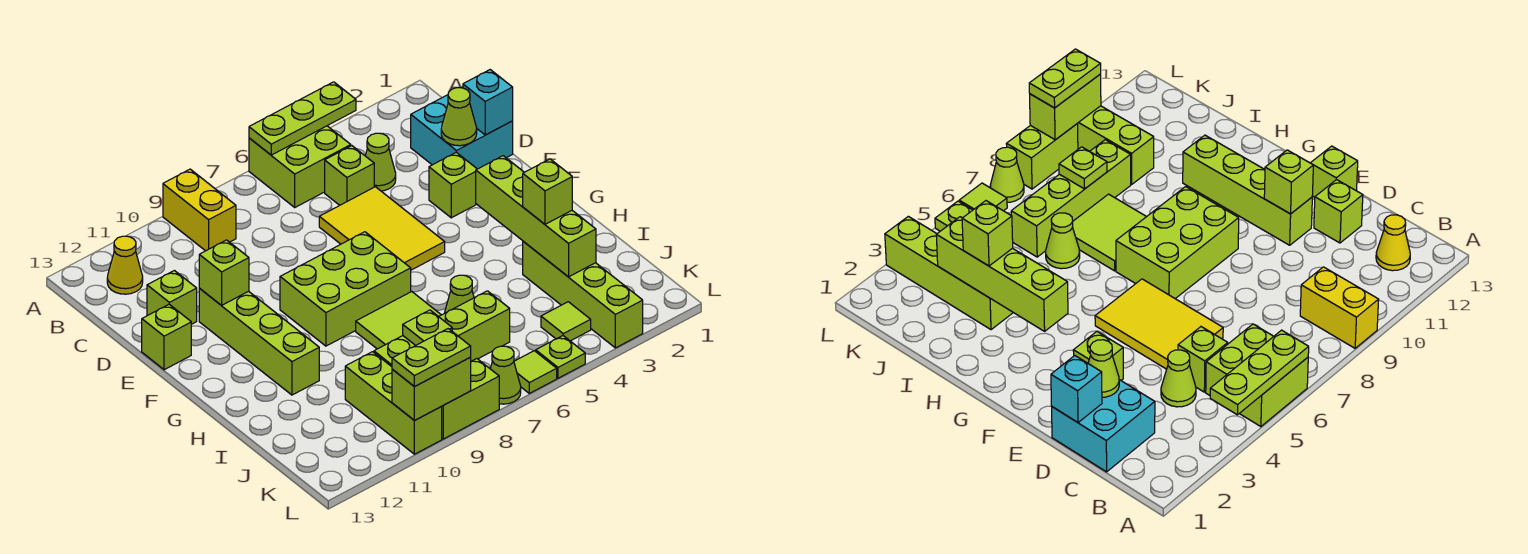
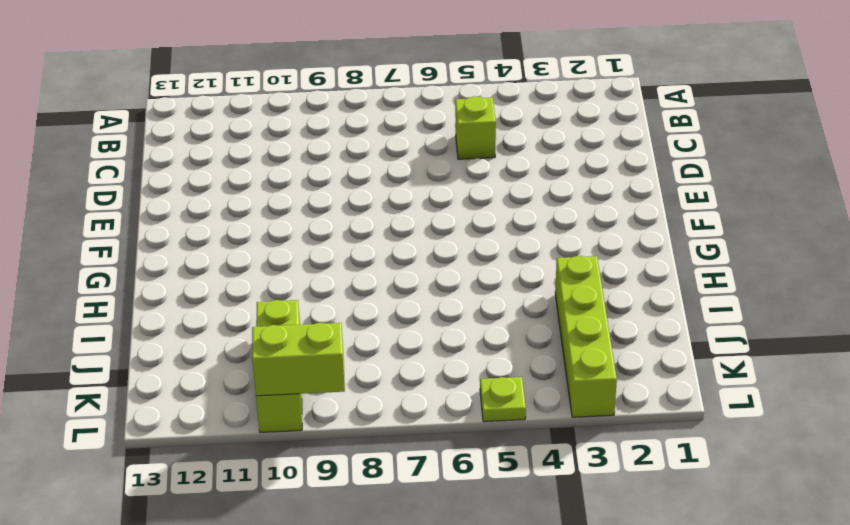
none -> lime 2x2 brick [249,126,351,207]
none -> yellow 1x2 brick [163,169,236,251]
none -> yellow 1x1 cone [107,236,143,294]
none -> cyan 2x2 brick [411,87,513,169]

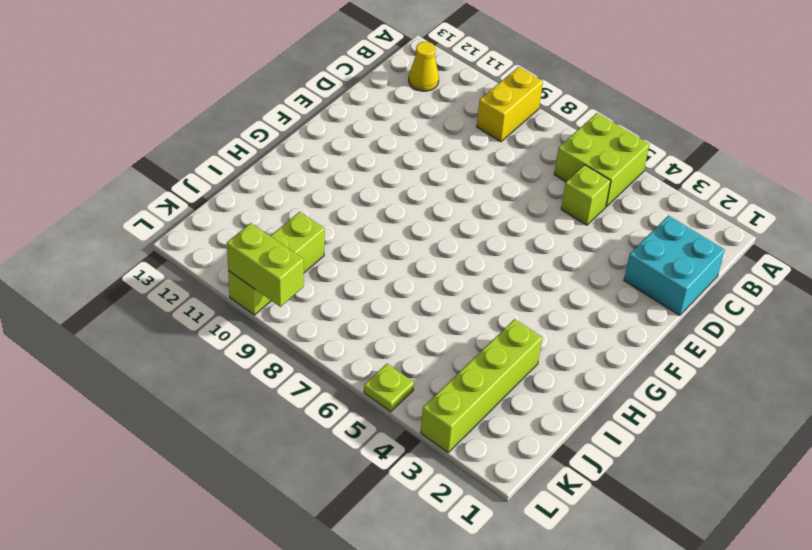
none -> lime 1x1 cone [365,133,396,191]
none -> yellow 2x3 tile [319,187,445,270]
none -> lime 1x1 brick [147,271,197,324]
none -> lime 1x1 brick [429,152,477,218]

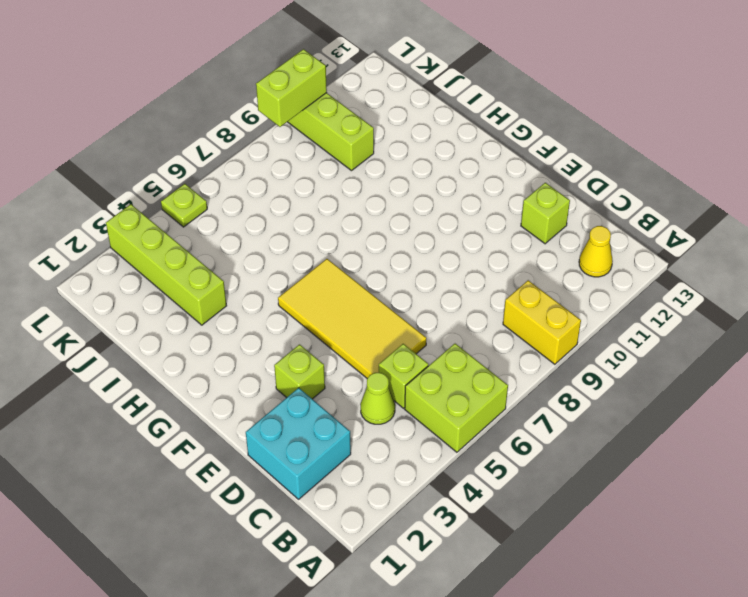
yellow 2x4 tile [278,259,426,379] -> yellow 2x3 tile [319,187,445,270]
none -> lime 1x4 brick [199,288,319,395]
none -> lime 1x1 brick [142,304,191,370]
none -> lime 2x3 brick [280,232,411,346]
none -> lime 2x2 tile [356,291,441,349]

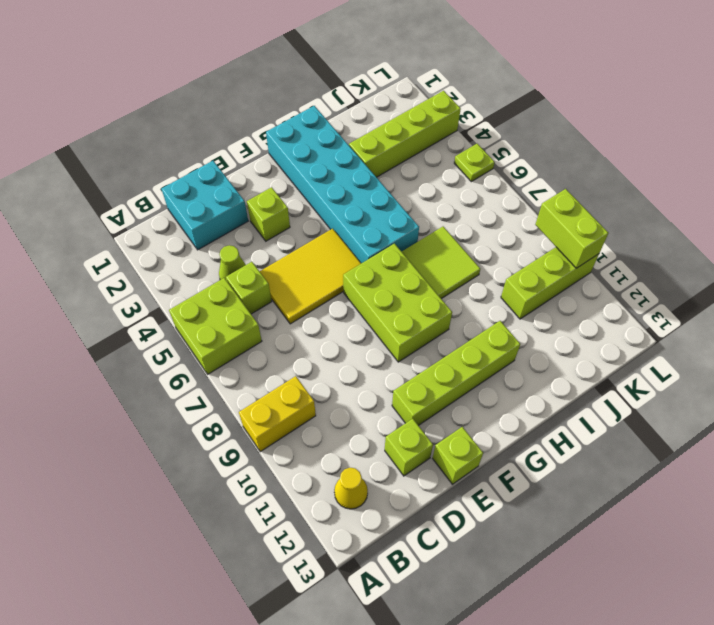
cyan 2x6 brick [266,106,419,263] -> none
none -> lime 1x1 cone [445,275,474,313]
none -> lime 1x4 brick [374,291,510,367]
none -> lime 1x1 tile [541,302,591,341]
none -> lime 1x1 tile [514,351,557,393]

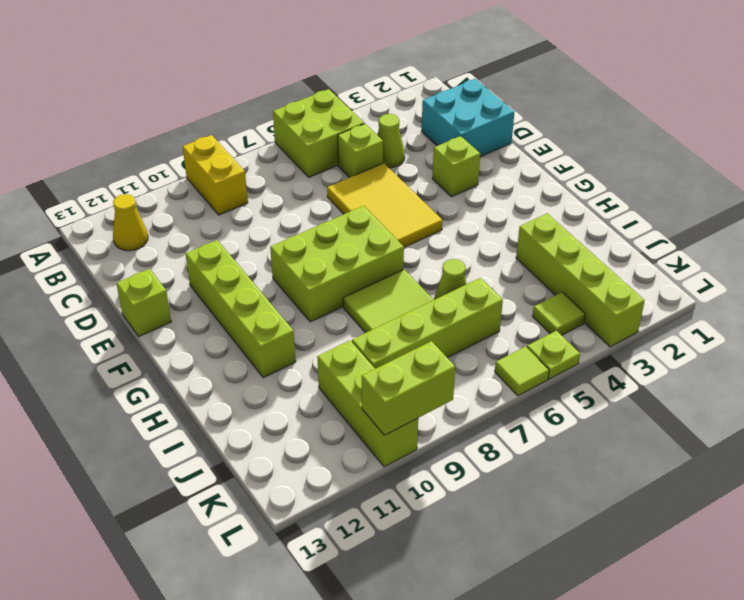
none -> lime 1x1 brick [147,271,197,324]
none -> lime 1x1 cone [490,346,521,404]
none -> lime 1x2 brick [441,359,499,439]
none -> lime 1x3 plate [249,82,356,155]

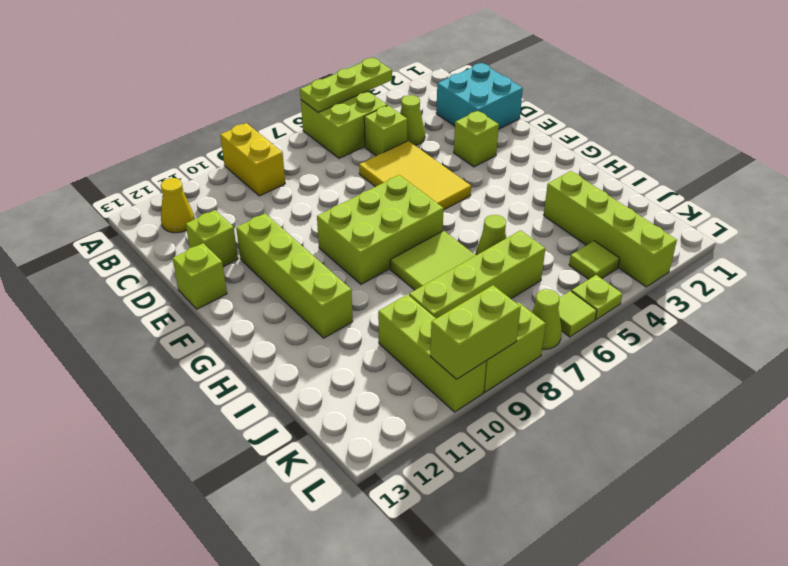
none -> cyan 1x1 brick [463,70,513,135]
none -> lime 1x1 cone [441,88,477,146]
none -> lime 1x1 brick [199,240,249,305]
none -> lime 1x4 brick [476,156,596,277]

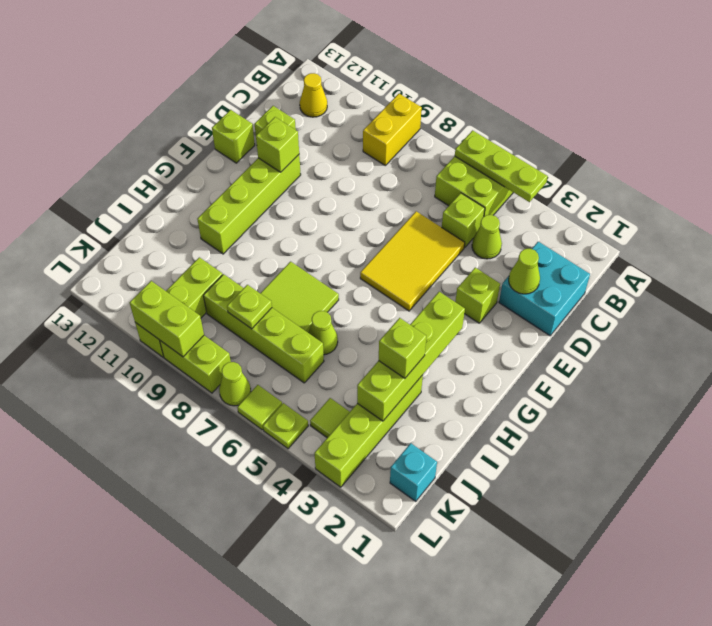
cyan 1x1 brick [390,443,437,501] -> cyan 1x1 brick moved to [463,70,513,135]
none -> lime 2x3 brick [280,232,411,346]
none -> lime 1x2 plate [392,329,471,387]

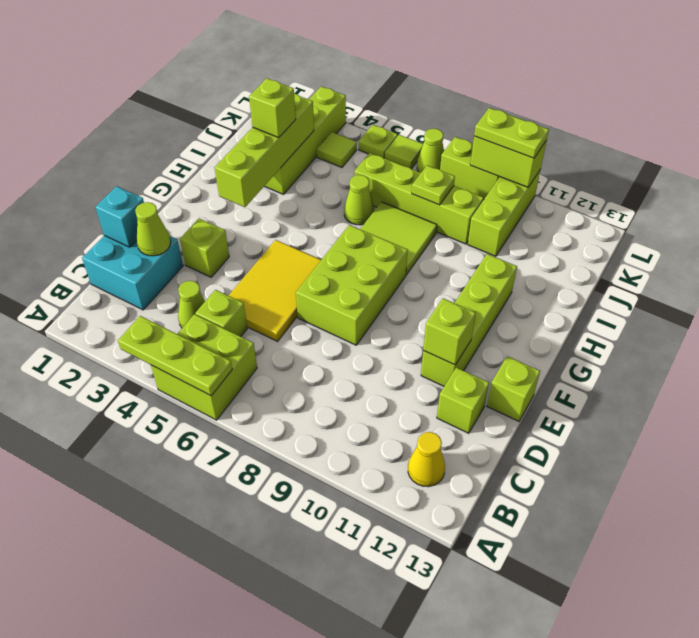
lime 2x3 brick [296,225,408,345] -> lime 2x3 brick turned to [280,232,411,346]
none -> yellow 1x2 brick [163,169,236,251]

